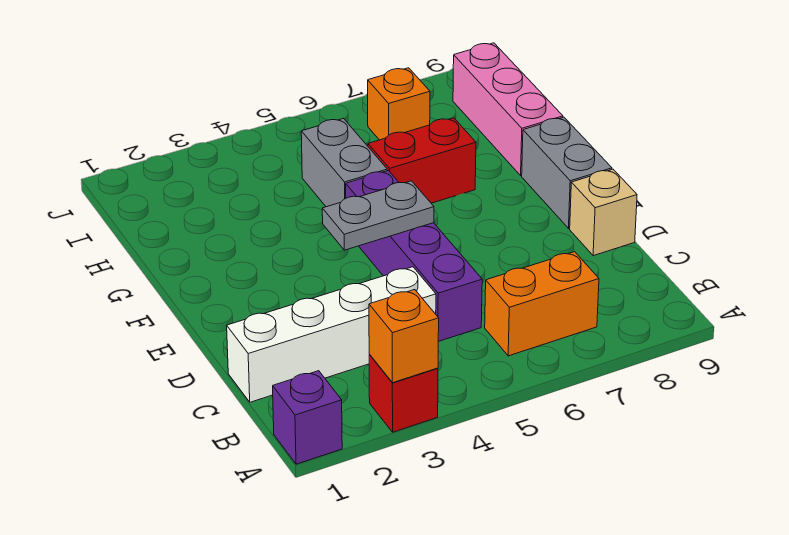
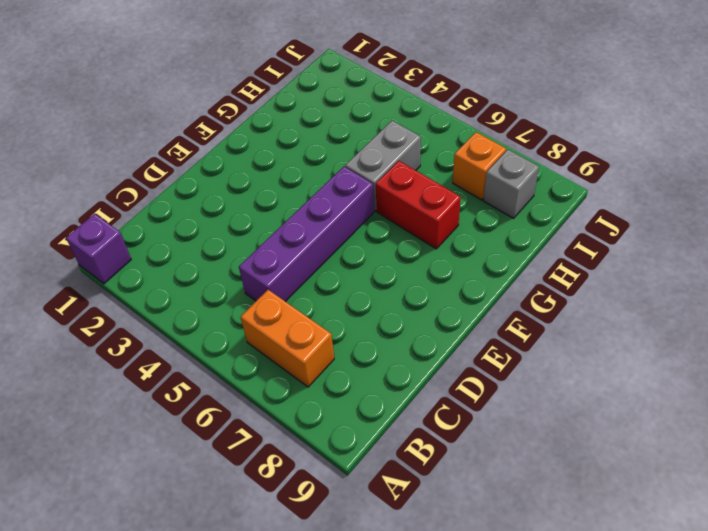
grey 1x1 brick [483,150,539,218] -> none
none -> red 1x1 brick [369,355,438,432]
none -> white 1x4 brick [227,267,436,402]
none -> tan 1x1 brick [570,169,637,256]

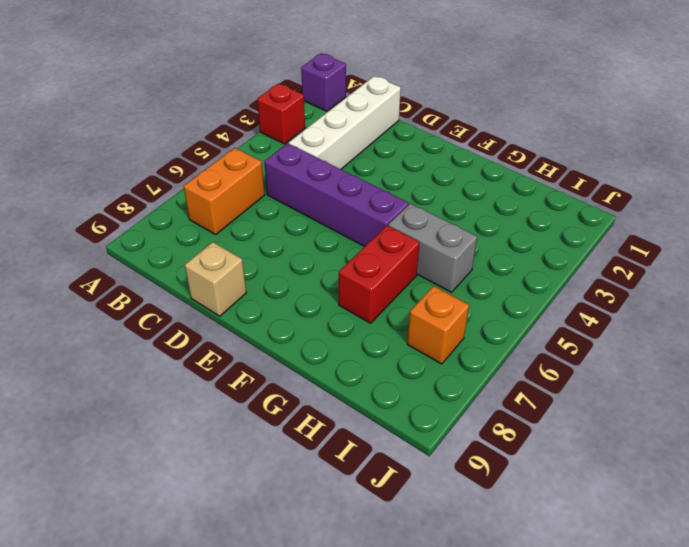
none -> grey 1x2 brick [522,117,612,228]
none -> pink 1x3 brick [453,43,563,176]
none -> orange 1x1 brick [369,290,439,383]

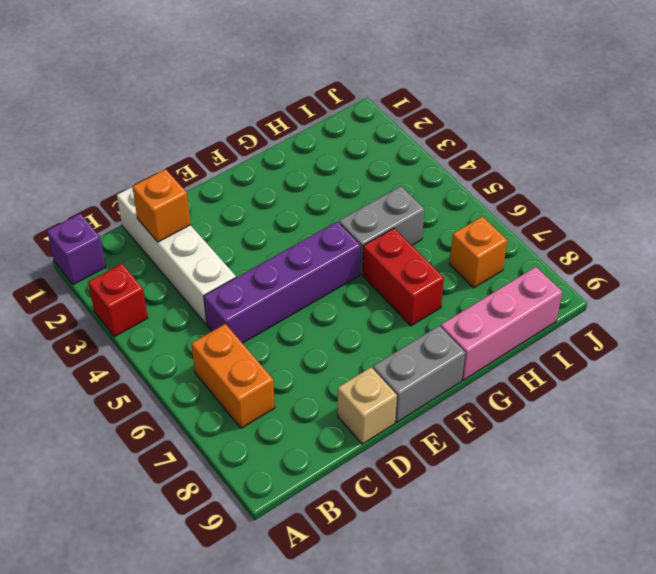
orange 1x1 brick [132,169,191,242] -> orange 1x1 brick moved to [369,290,439,383]
none -> grey 1x2 plate [322,181,434,250]

